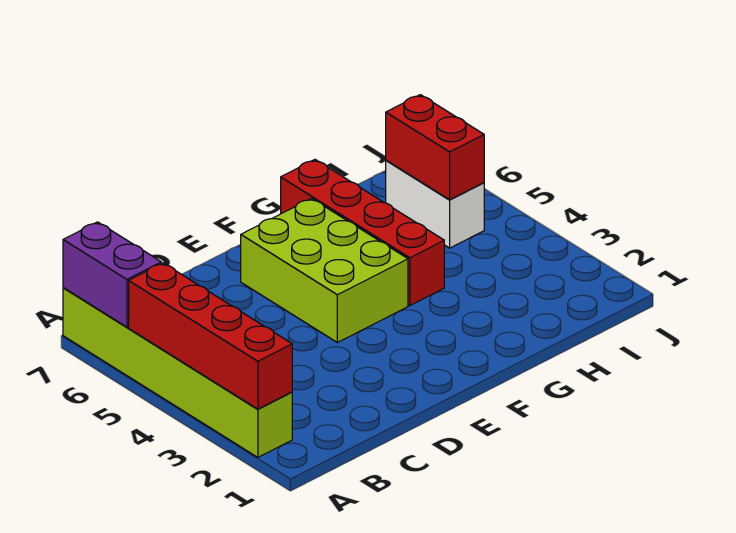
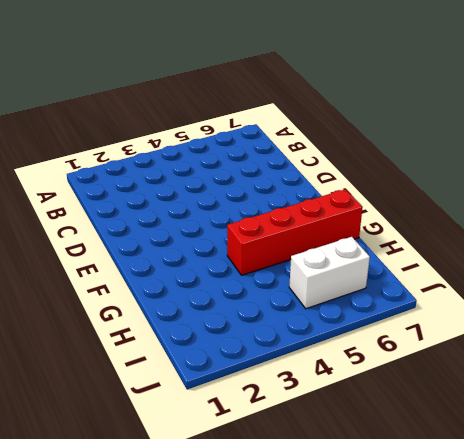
none -> lime 1x6 brick [63,288,292,457]
none -> lime 2x3 brick [241,198,408,343]

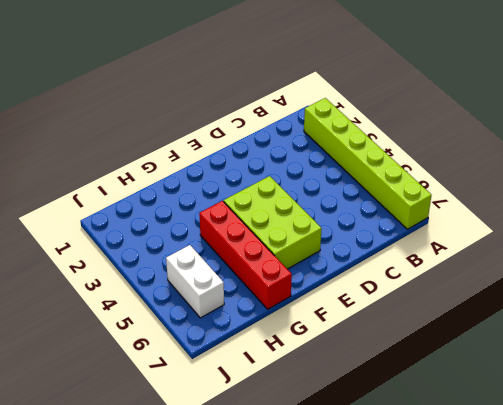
none -> red 1x4 brick [129,263,292,409]
none -> purple 1x2 brick [63,222,161,327]

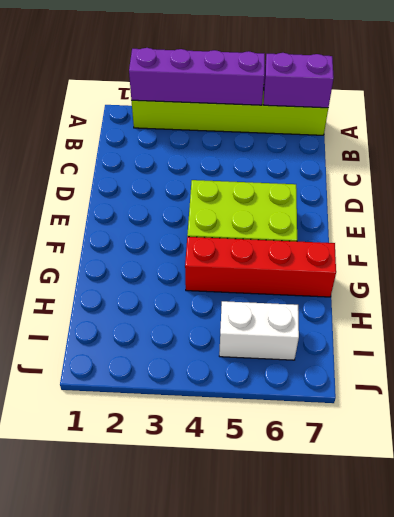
purple 1x4 brick [129,48,265,105] -> red 1x4 brick [129,263,292,409]
none -> red 1x2 brick [386,95,484,200]

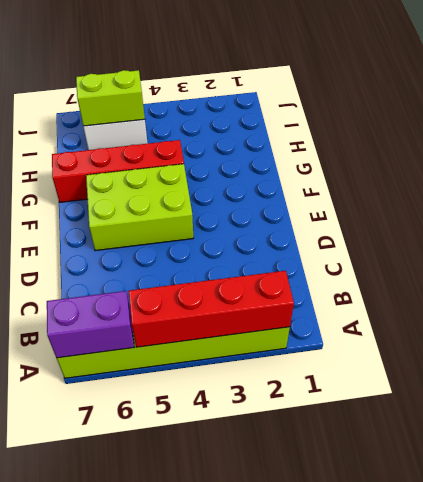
lime 1x2 brick [76,70,145,126] -> red 1x2 brick [386,95,484,200]

